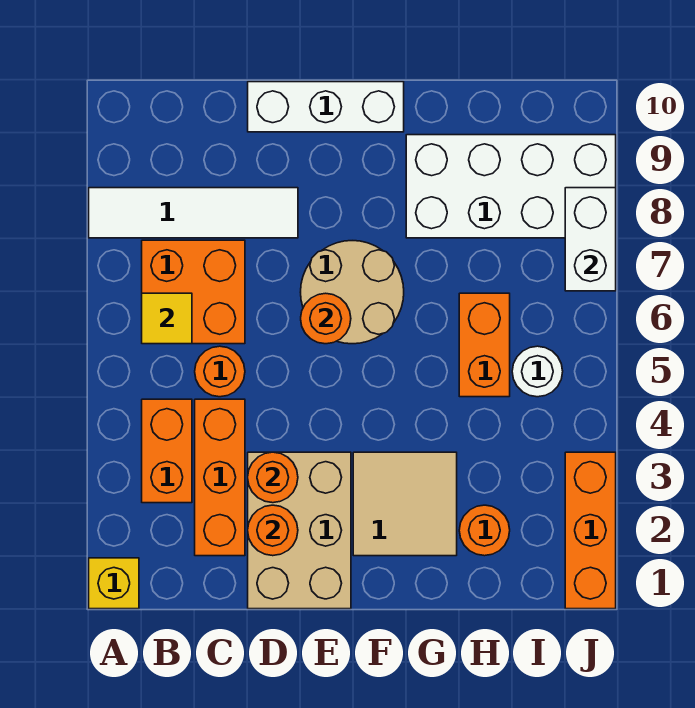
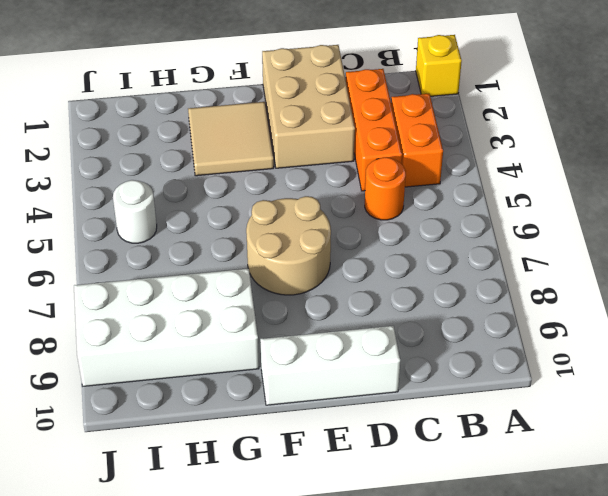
none -> white 1x4 tile [89,188,298,238]
none -> orange 2x2 brick [142,240,245,344]
none -> orange 1x1 round brick [459,505,510,556]

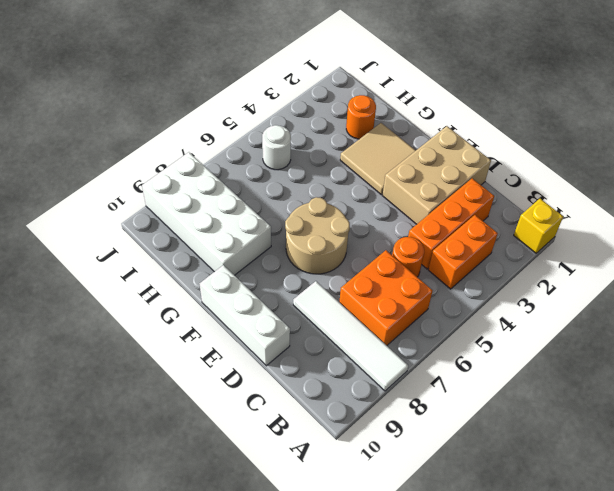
none -> orange 1x2 brick [459,293,510,397]
none -> orange 1x3 brick [565,452,616,609]
none -> yellow 1x1 tile [142,293,192,344]

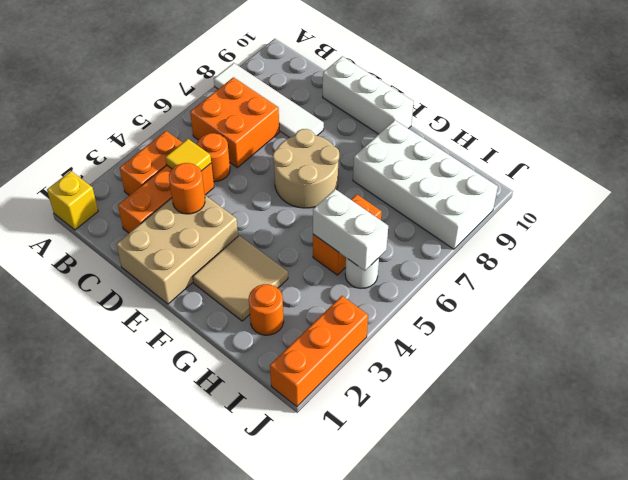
yellow 1x1 tile [165,139,211,171] -> yellow 1x1 tile moved to [142,293,192,344]
white 1x2 brick [313,189,388,271] -> white 1x2 brick turned to [565,188,616,291]
none -> orange 1x1 round brick [248,505,298,556]
none -> orange 1x1 round brick [301,293,351,344]

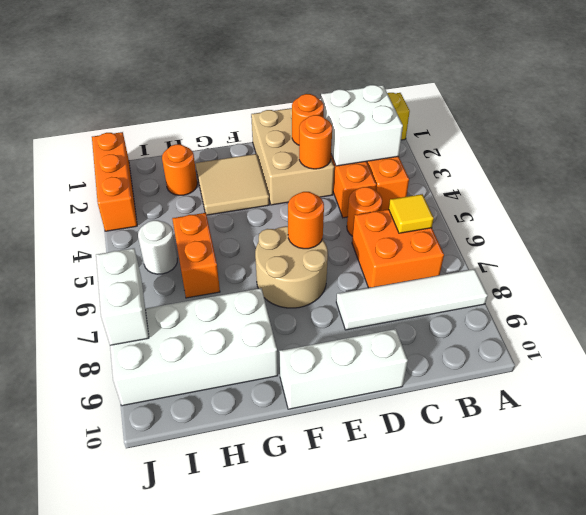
white 2x2 brick [321,85,403,166] -> none

